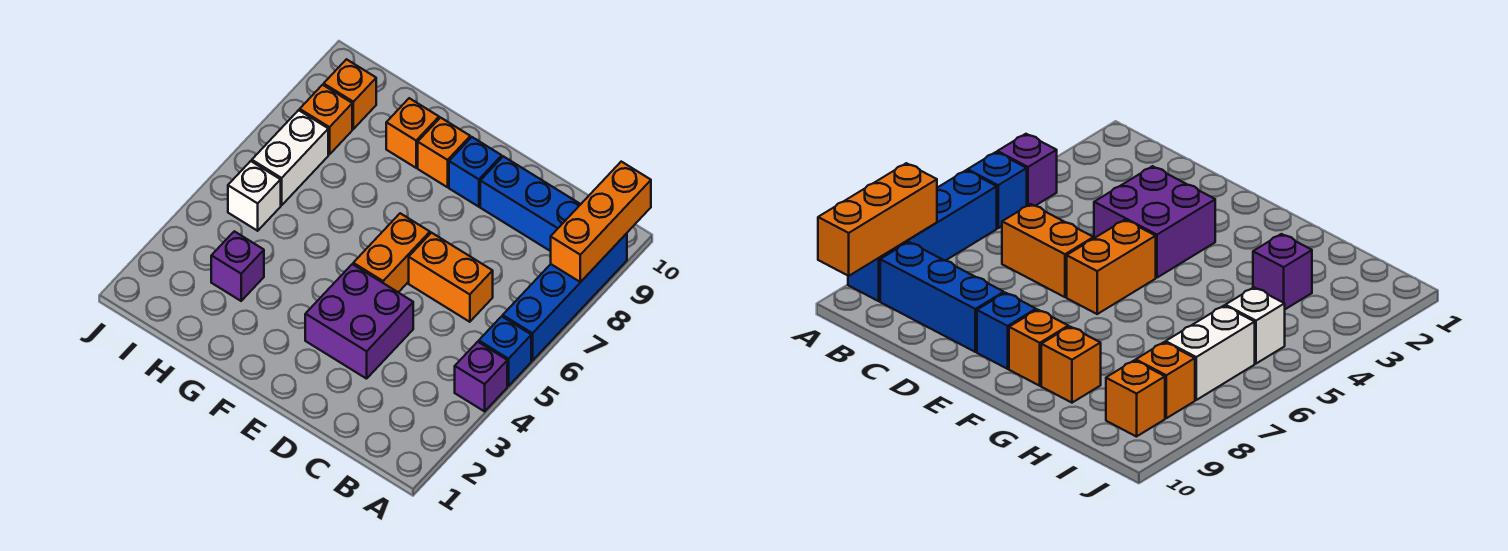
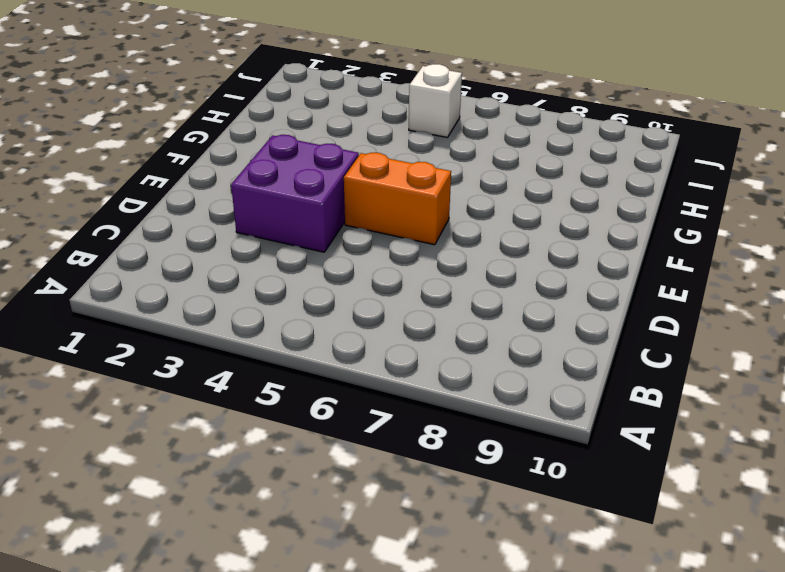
none -> purple 1x1 brick [455,342,507,411]
none -> blue 1x1 brick [479,316,531,386]
none -> blue 1x4 brick [503,233,627,361]

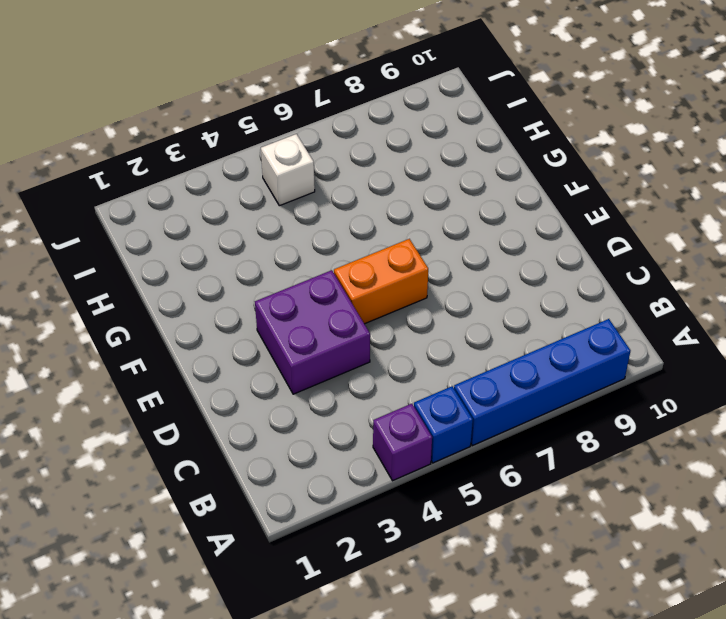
none -> blue 1x3 brick [480,156,581,251]
none -> orange 1x2 brick [409,233,493,322]
none -> blue 1x1 brick [449,137,502,207]

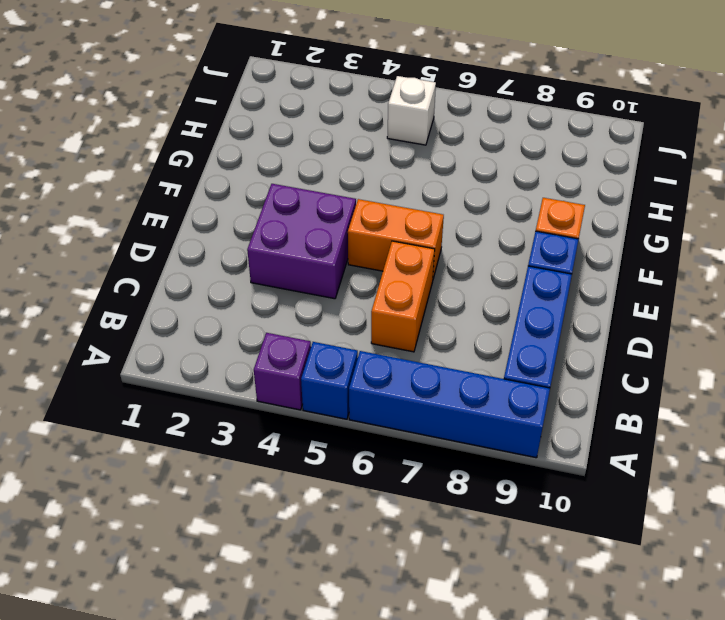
none -> orange 1x1 brick [386,98,439,168]
none -> purple 1x1 brick [211,231,264,301]
none -> white 1x2 brick [252,110,328,205]

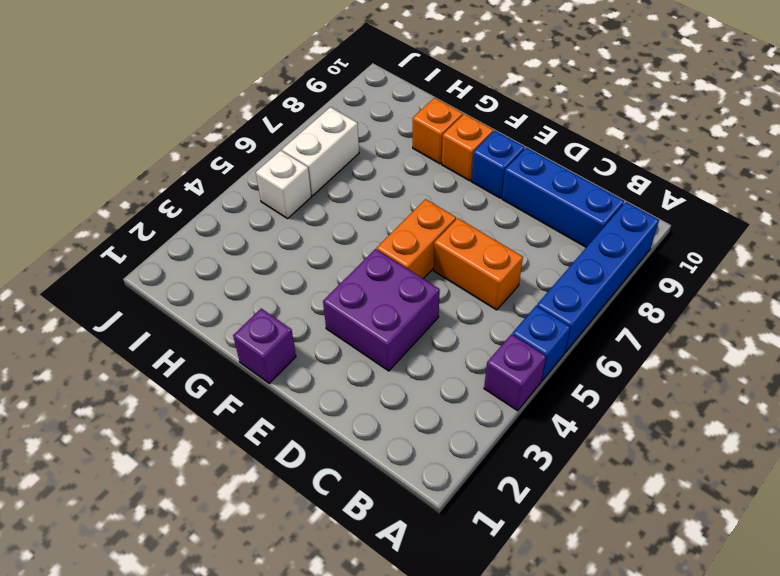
purple 1x1 brick [233,309,296,384] -> purple 1x1 brick moved to [211,231,264,301]
none -> orange 1x1 brick [300,85,352,154]
none -> orange 1x1 brick [324,59,376,129]
none -> orange 1x3 brick [551,162,651,282]

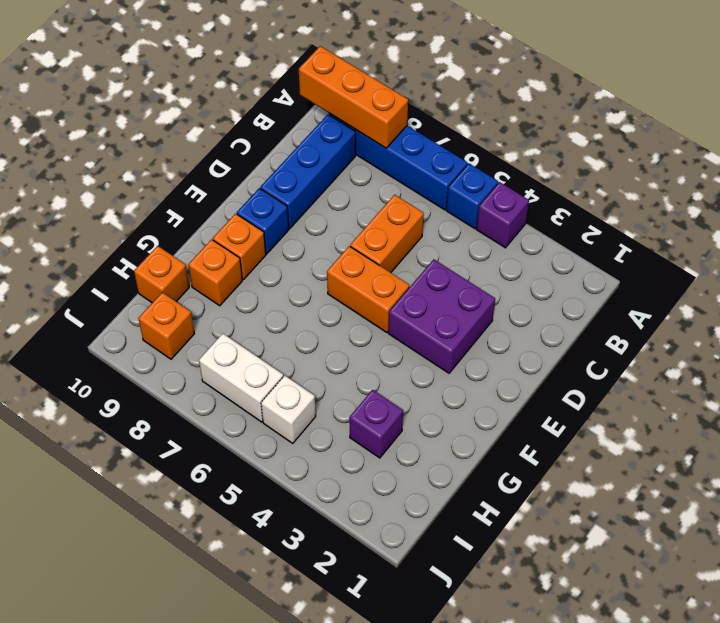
orange 1x1 brick [134,246,189,303] -> orange 1x1 brick moved to [300,85,352,154]

